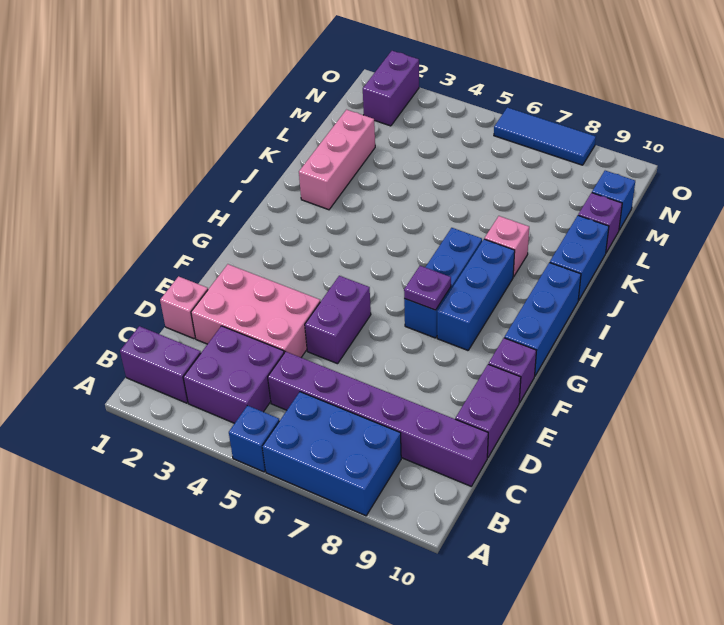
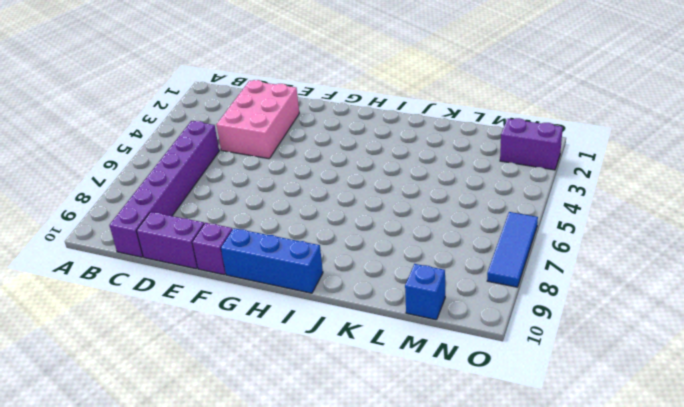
none -> blue 1x1 brick [229,406,279,472]
none -> blue 2x3 brick [262,392,401,516]
none -> purple 1x2 brick [120,326,201,403]

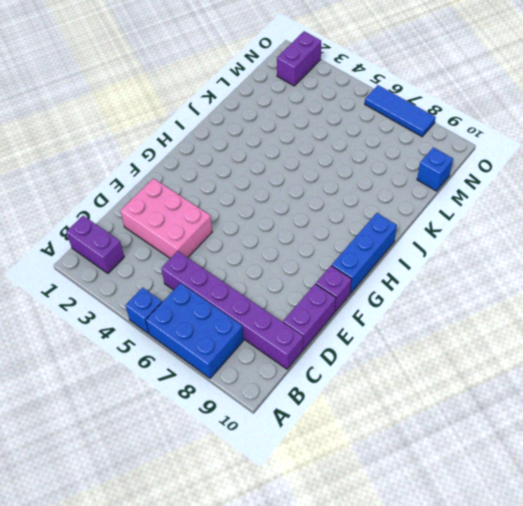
none -> purple 2x2 brick [183,326,284,423]
none -> pink 1x1 brick [160,276,208,339]
none -> purple 1x2 brick [305,276,371,364]

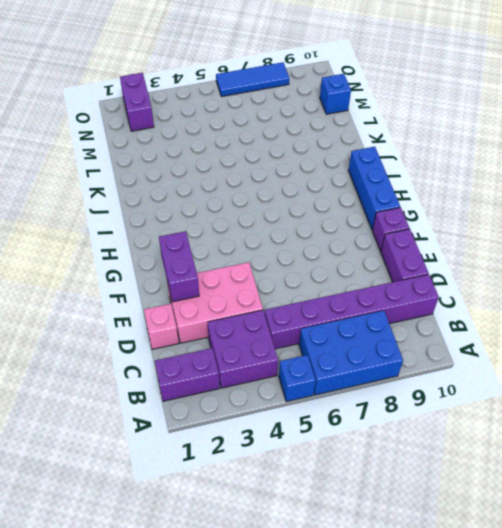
purple 1x2 brick [159,231,199,302] -> purple 1x2 brick moved to [305,276,371,364]
none -> blue 1x3 brick [404,228,482,338]
none -> blue 1x3 brick [437,239,515,350]
none -> pink 1x3 brick [299,110,375,210]

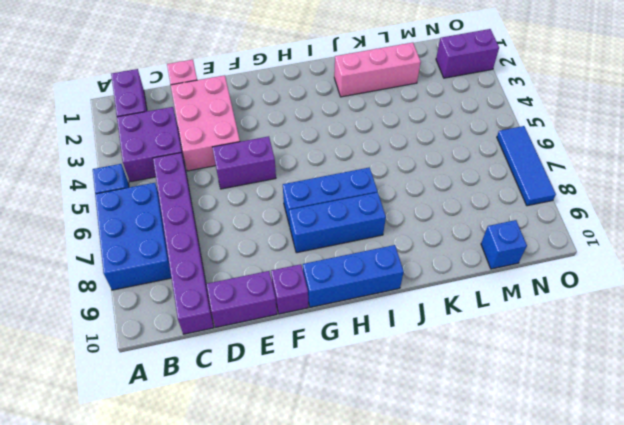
none -> pink 1x1 brick [484,216,529,277]
none -> blue 1x2 brick [550,216,609,301]
none -> purple 1x1 brick [578,193,622,252]

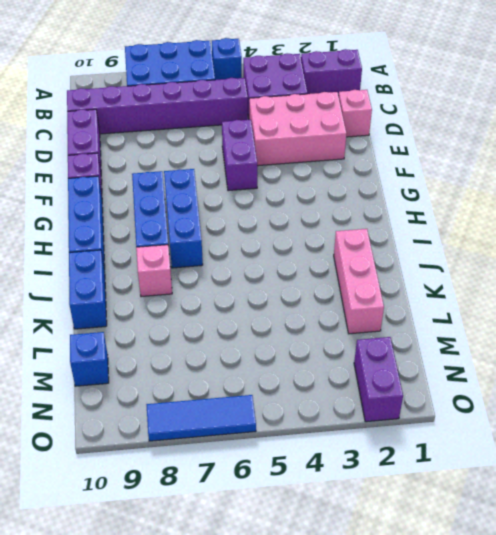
none -> purple 1x1 brick [578,193,622,252]
none -> purple 1x1 plate [404,266,451,310]

